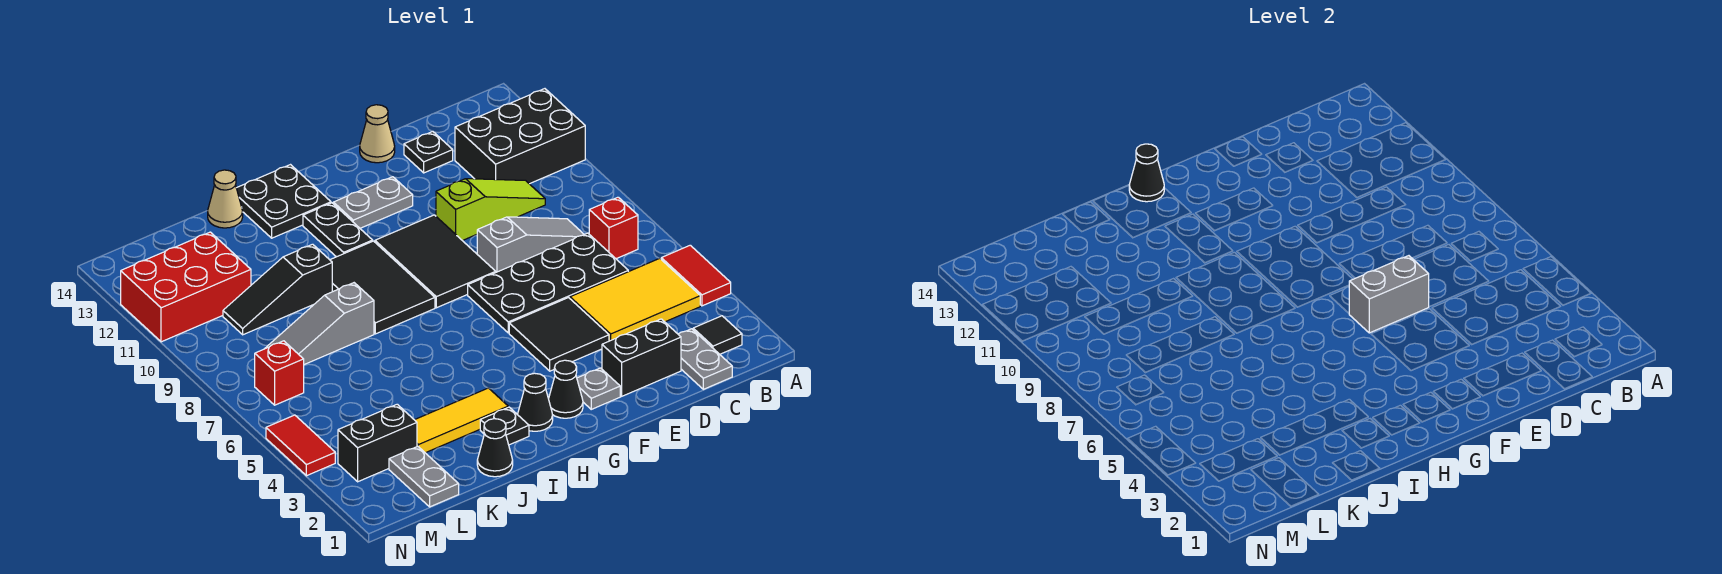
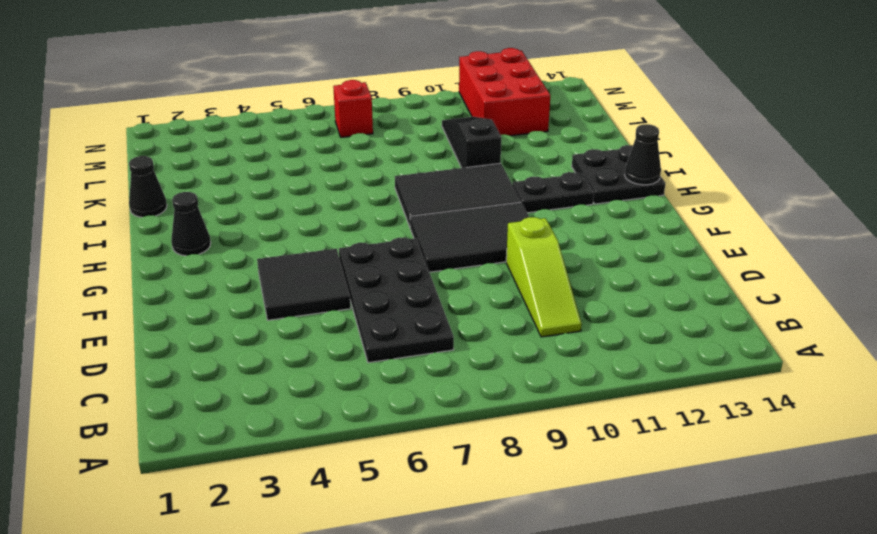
none -> red 1x2 tile [661,245,731,306]
none -> black 2x3 brick [455,89,585,184]
none -> black 1x1 tile [693,316,742,354]
none -> yellow 2x3 tile [570,258,700,341]

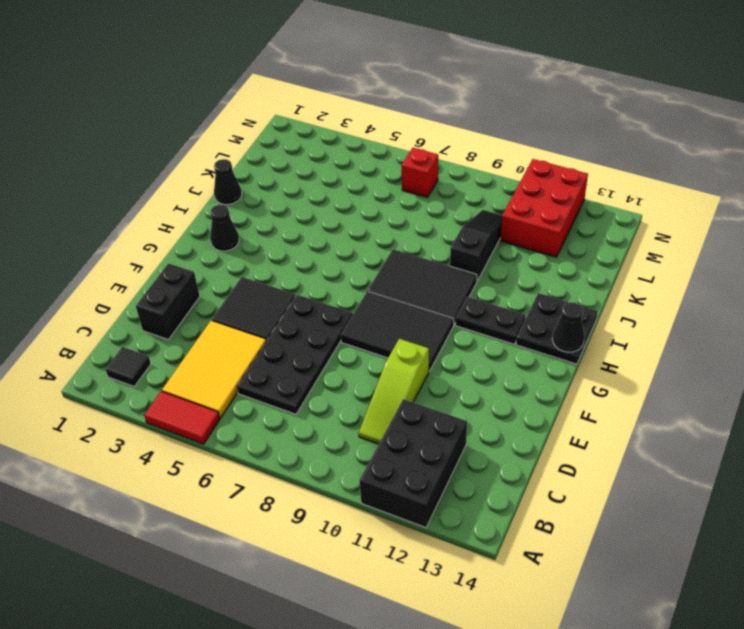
none -> red 1x1 brick [589,197,638,259]
none -> grey 1x2 plate [678,329,732,389]
none -> grey 1x3 slope [477,217,584,272]
none -> black 1x1 plate [404,132,453,173]

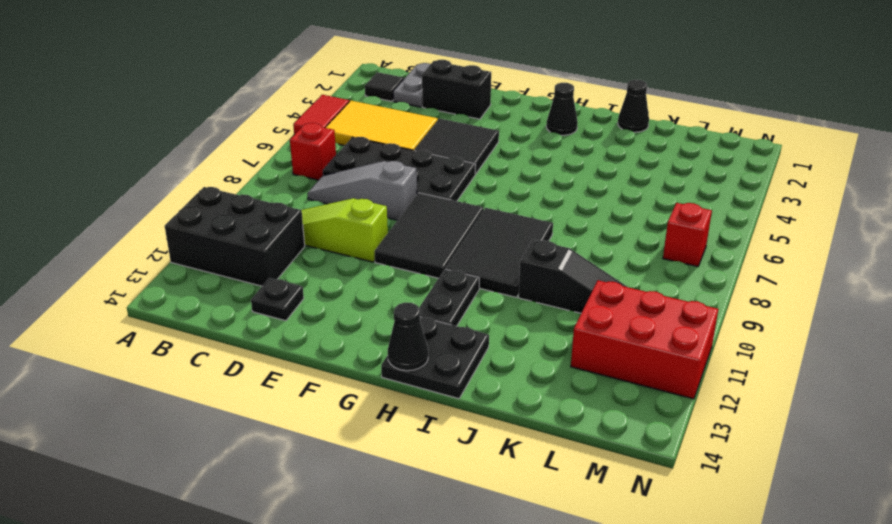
none -> tan 1x1 cone [360,105,395,163]
none -> grey 1x1 plate [577,368,620,409]
none -> grey 1x2 plate [333,177,413,228]
none -> black 1x1 cone [549,360,583,418]

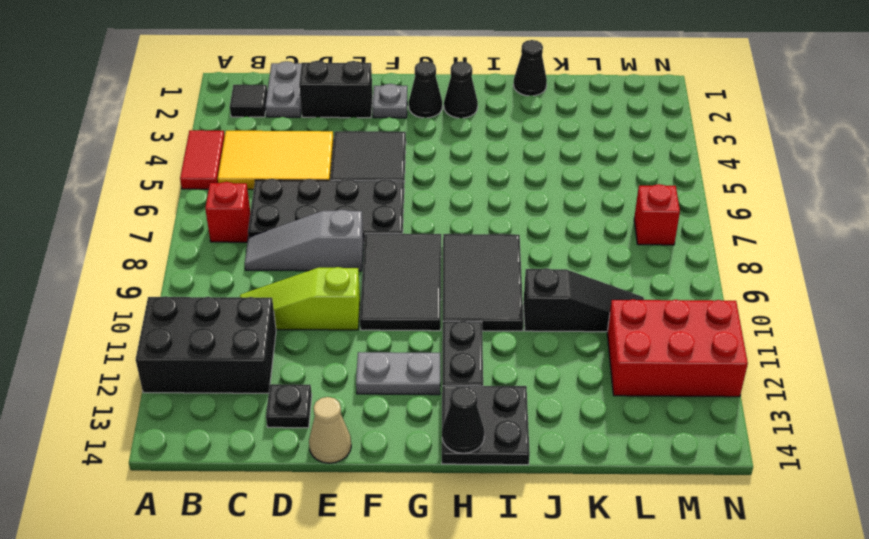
none -> black 1x1 plate [480,407,529,445]
none -> yellow 1x3 tile [415,388,508,453]
none -> grey 1x3 slope [265,283,374,365]
none -> tan 1x1 cone [208,170,243,228]

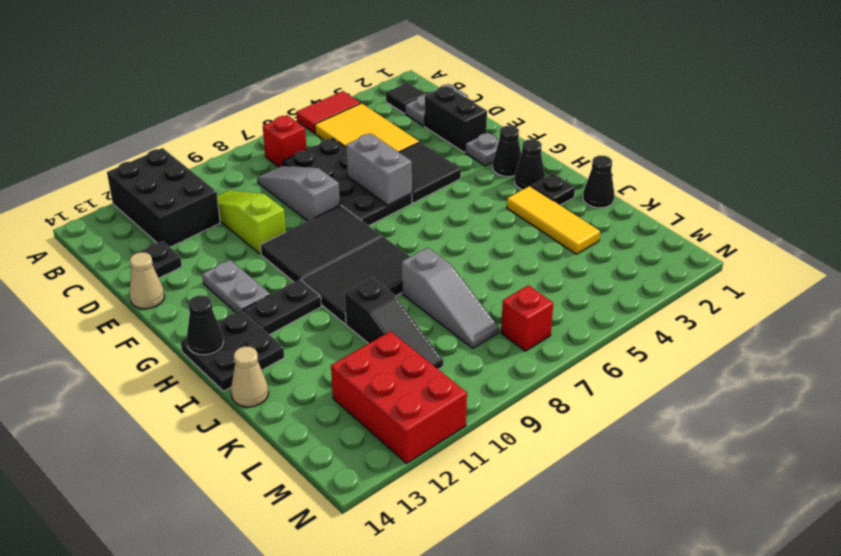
none -> grey 1x2 plate [389,446,459,507]
none -> black 1x2 brick [338,404,417,482]
none -> red 1x2 tile [266,415,335,476]

